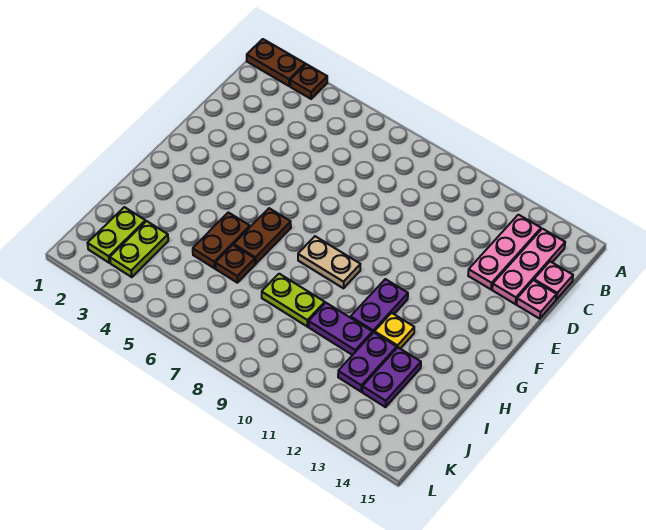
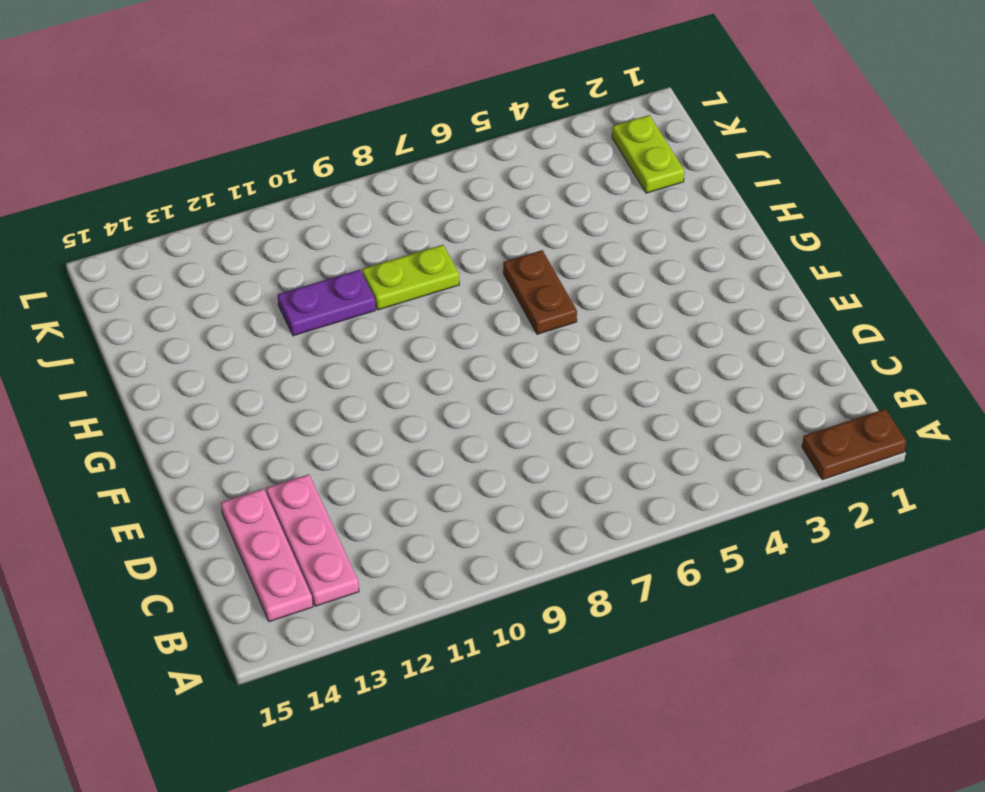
none -> brown 1x1 plate [290,64,327,99]
none -> pink 1x1 plate [534,262,573,300]
none -> pink 1x1 plate [517,280,557,319]

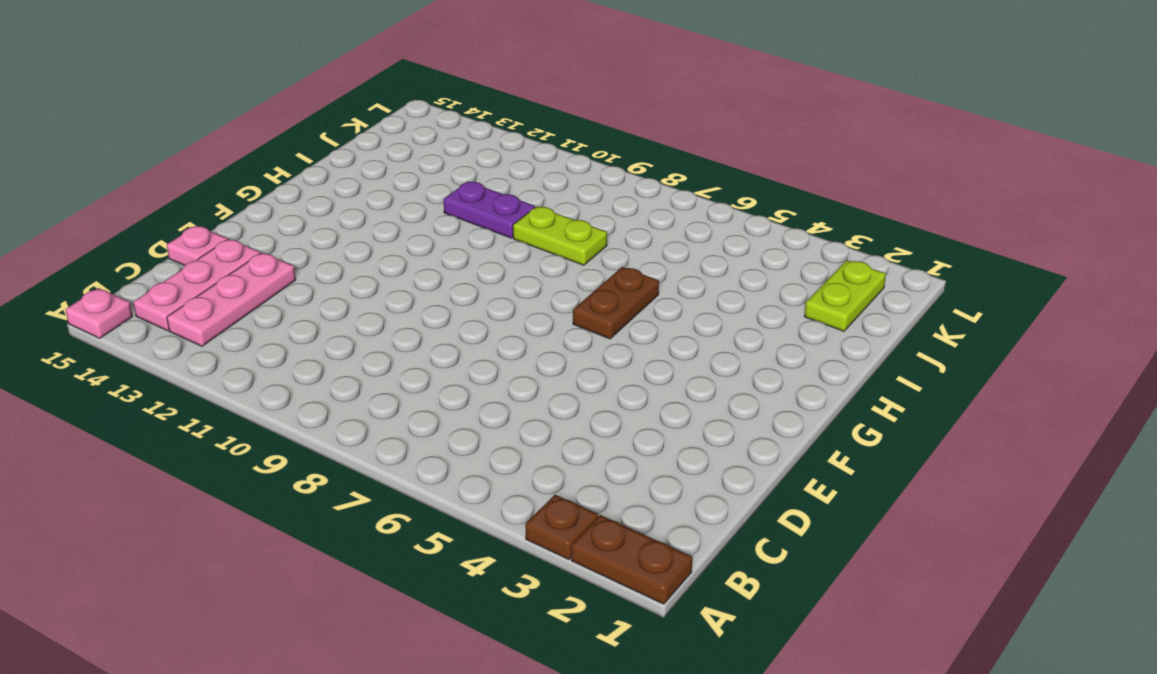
pink 1x1 plate [65,288,133,338] -> pink 1x1 plate moved to [534,262,573,300]
none -> tan 1x2 plate [298,236,360,288]
none -> purple 1x2 plate [351,279,408,333]
none -> brown 1x2 plate [193,212,250,268]

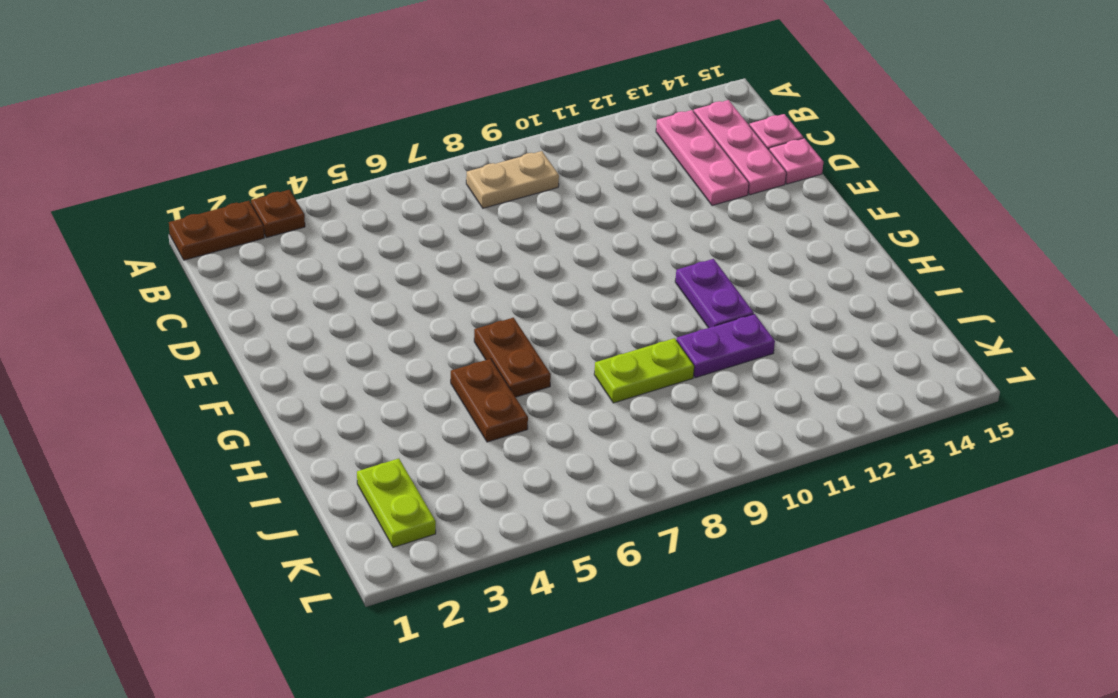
tan 1x2 plate [466,151,559,208] -> tan 1x2 plate moved to [298,236,360,288]
none -> yellow 1x1 plate [374,313,414,349]
none -> brown 1x1 plate [215,245,255,283]
none -> purple 1x2 plate [338,332,397,392]

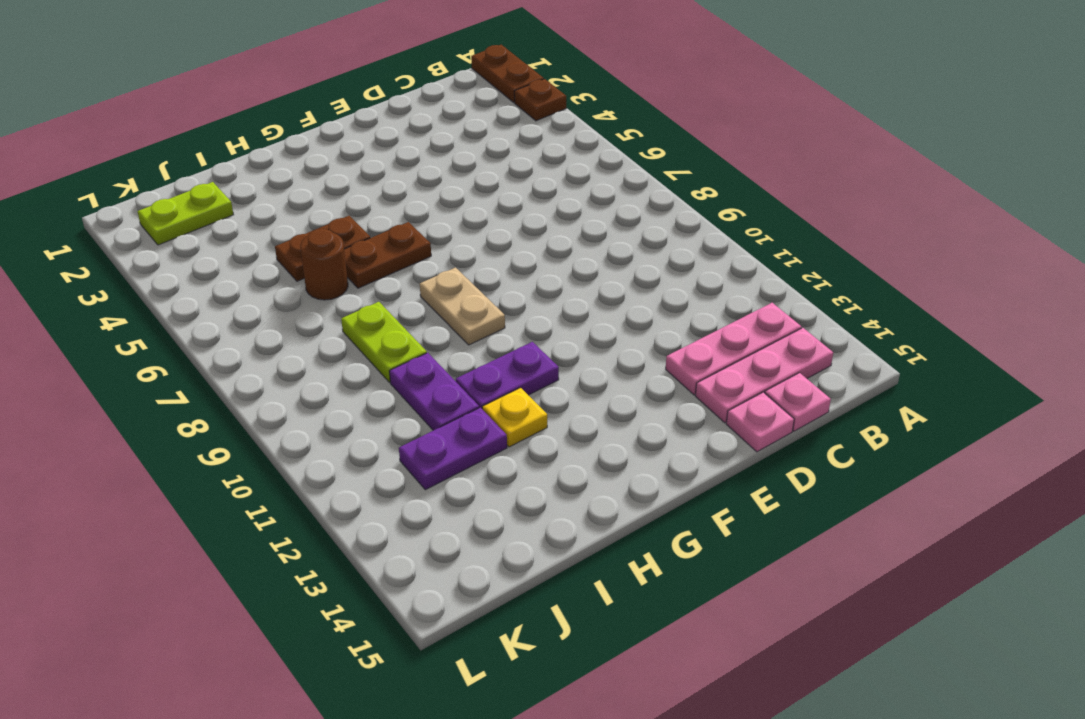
brown 1x1 round brick [300,229,348,300] -> brown 1x1 plate [215,245,255,283]
none -> purple 1x2 plate [362,348,421,407]
none -> lime 1x2 plate [110,221,168,277]

